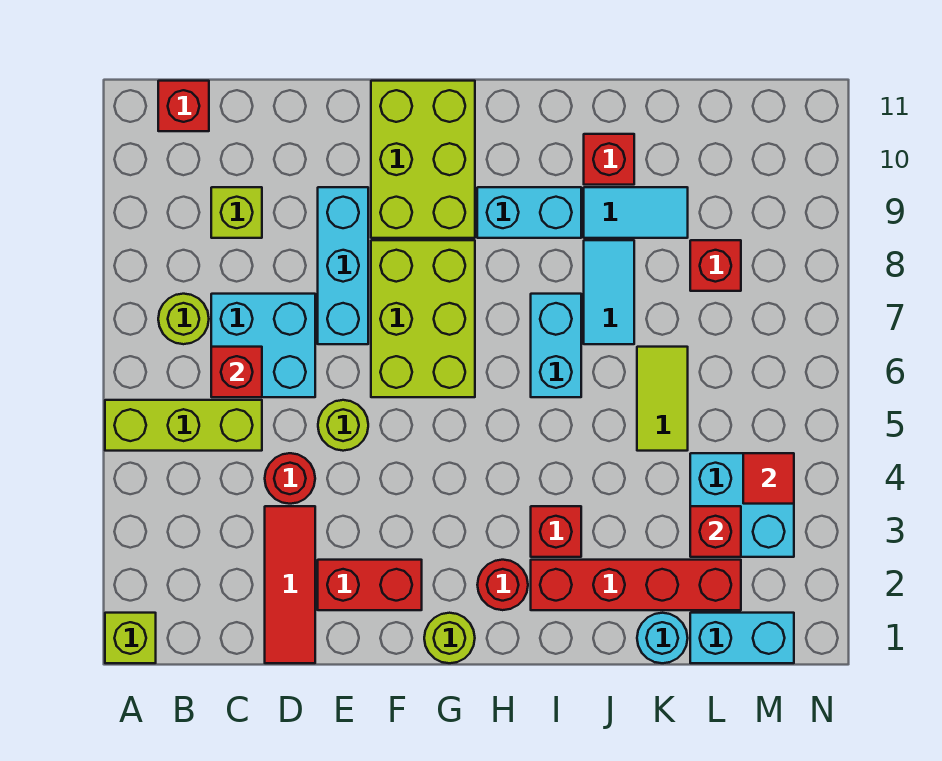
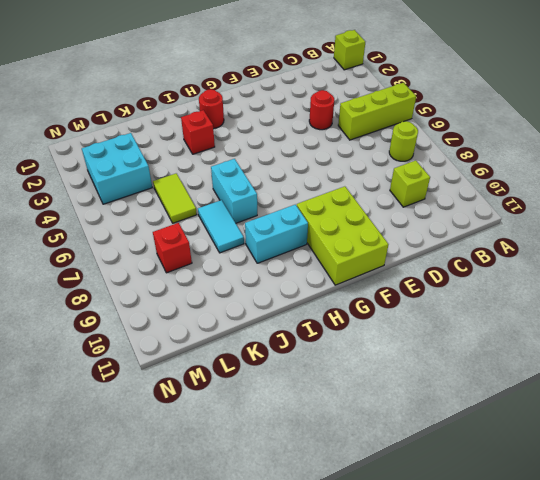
none -> red 1x1 brick [158,81,209,131]
none -> cyan 2x2 brick [211,294,315,397]
none -> red 1x3 tile [265,506,315,663]
none -> red 1x2 brick [318,560,422,610]

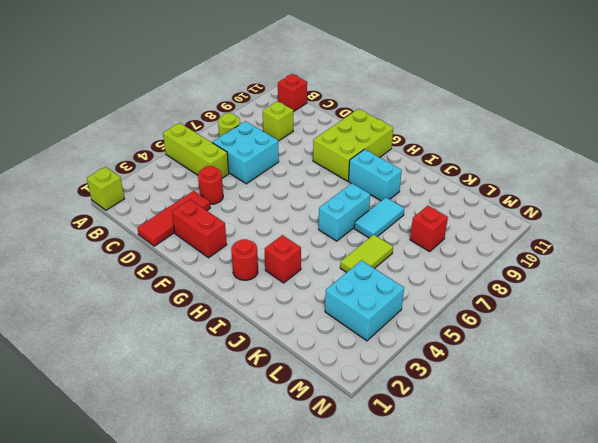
none -> lime 1x1 round brick [318,400,368,451]
none -> cyan 1x3 brick [318,187,368,344]
none -> lime 2x3 brick [371,240,475,397]
none -> lime 1x1 round brick [424,613,475,663]

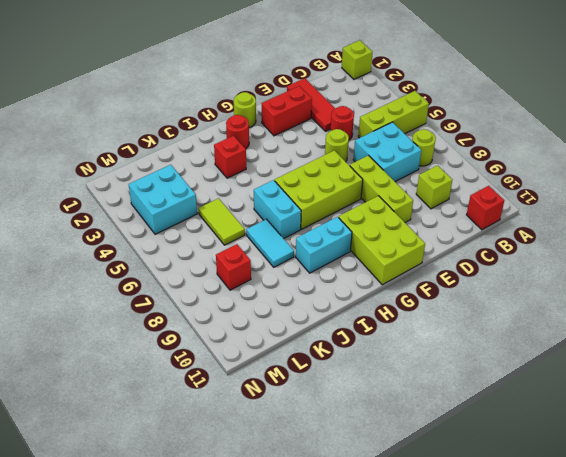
lime 1x3 brick [350,155,413,222] -> cyan 1x3 brick [318,187,368,344]
lime 2x3 brick [275,150,363,229] -> lime 2x3 brick turned to [371,240,475,397]
none -> red 1x4 brick [531,560,741,610]
none -> cyan 1x2 tile [584,187,688,238]
none -> red 1x1 brick [584,134,634,185]
none -> cyan 1x1 round brick [637,613,688,663]

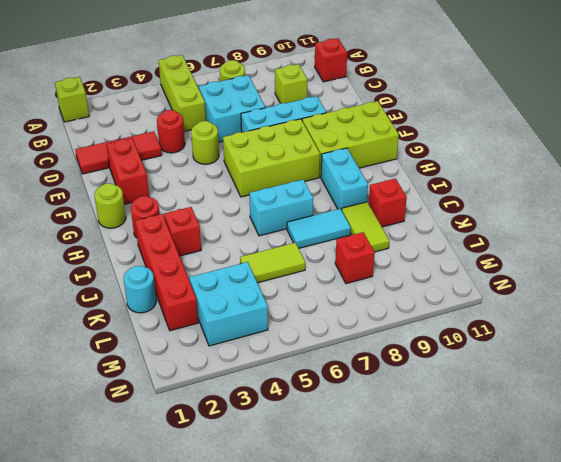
lime 1x2 tile [342,202,389,252] -> cyan 1x2 tile [584,187,688,238]
none -> cyan 1x2 brick [690,613,794,663]
none -> red 1x1 brick [211,347,262,397]
none -> red 1x1 brick [690,506,741,557]
none -> red 1x1 tile [743,453,794,504]

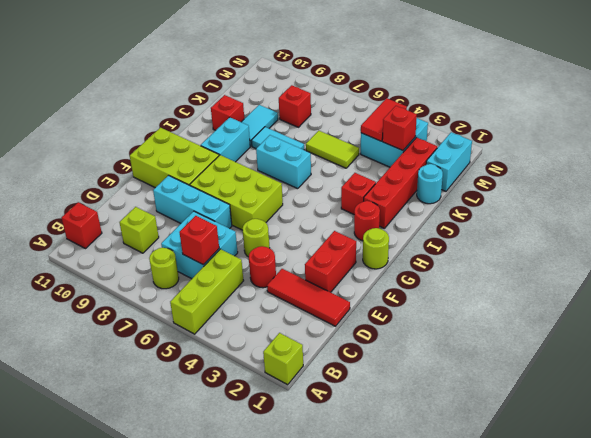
red 1x2 tile [361,98,407,141] -> red 1x1 tile [743,453,794,504]

